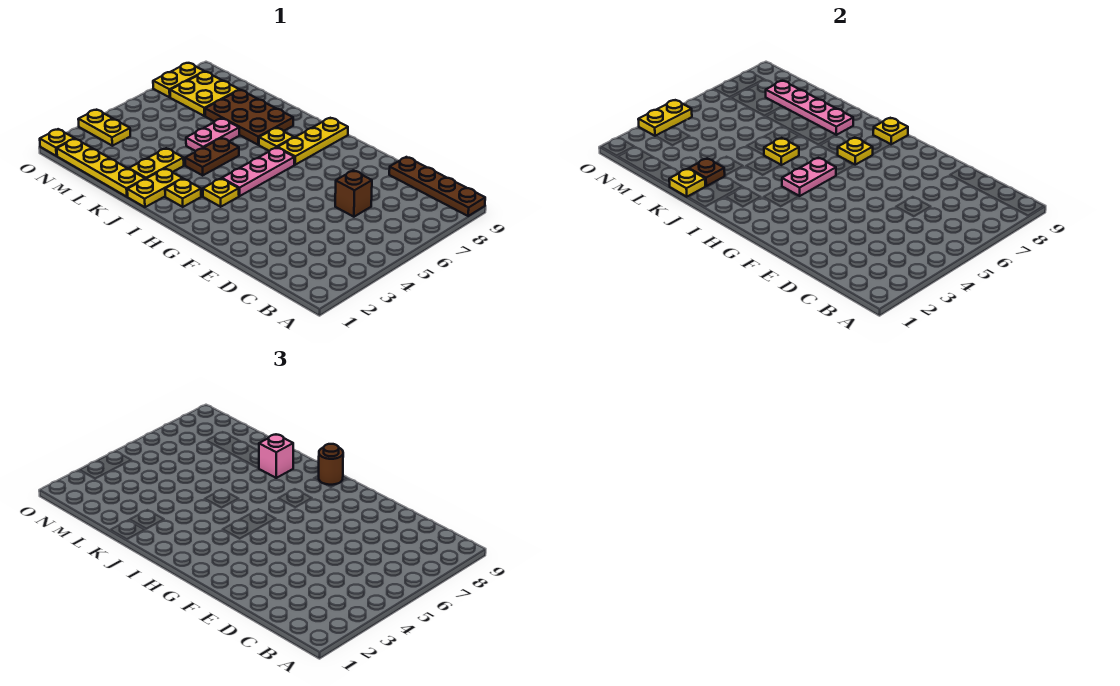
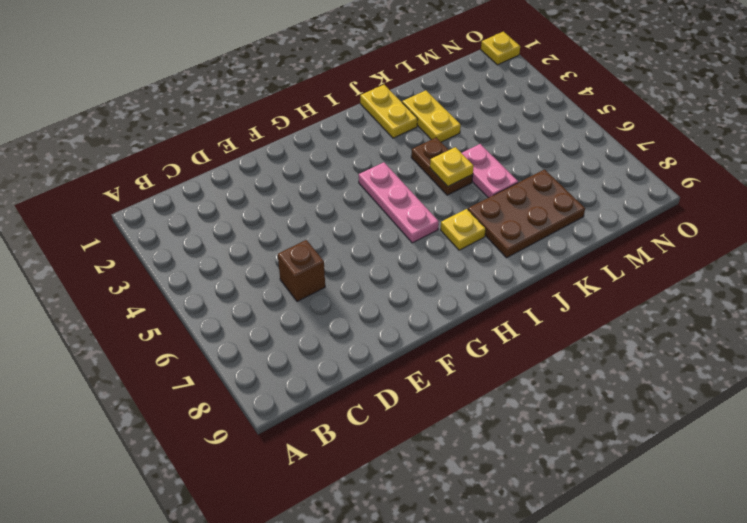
none -> brown 1x4 plate [389,157,485,216]
none -> yellow 1x1 plate [203,179,239,207]
none -> yellow 1x3 plate [278,118,348,165]

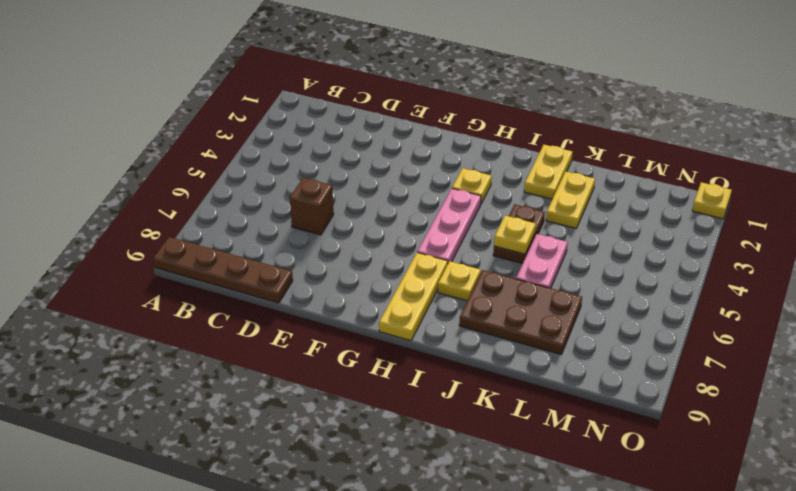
none -> yellow 1x1 plate [165,179,201,207]
none -> yellow 1x4 plate [57,139,145,197]
none -> yellow 2x2 plate [170,72,239,116]

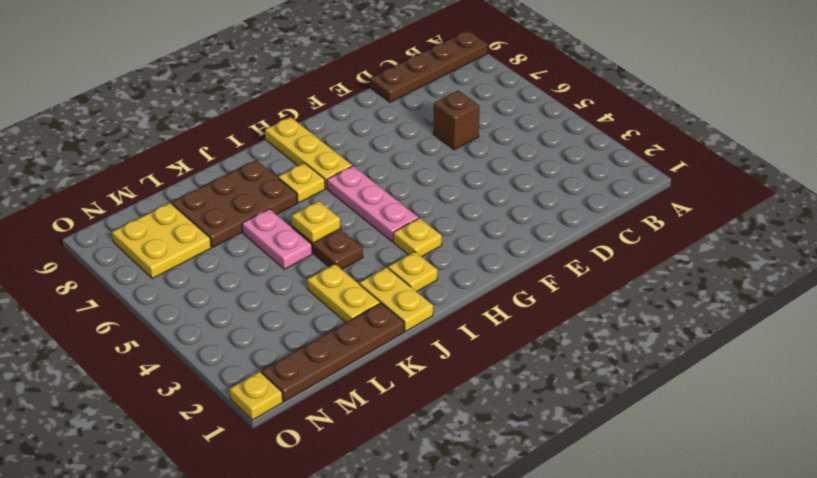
brown 1x4 plate [261,303,404,401] -> yellow 1x4 plate [57,139,145,197]
none -> yellow 1x2 plate [78,110,130,146]
none -> yellow 1x2 plate [153,63,205,97]
none -> pink 1x2 plate [782,158,836,196]

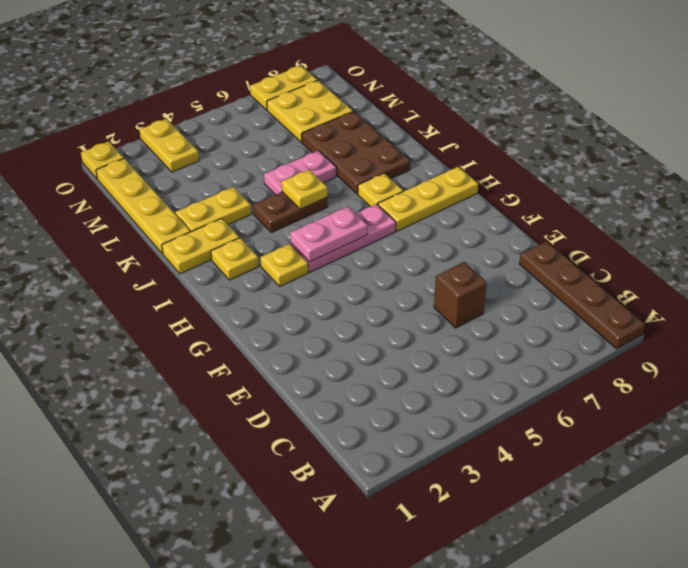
none -> yellow 1x1 plate [838,138,873,165]
none -> yellow 1x1 plate [873,118,908,144]
none -> pink 1x4 plate [766,81,853,135]

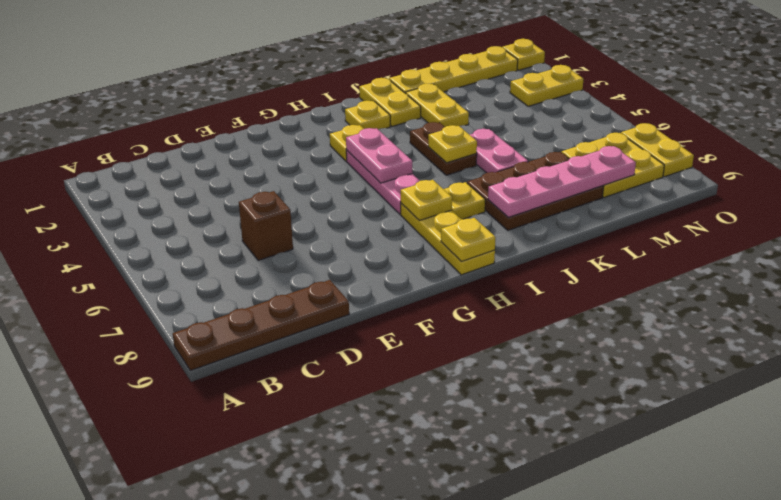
none -> yellow 1x1 plate [669,169,705,197]
none -> brown 1x1 plate [689,158,725,186]
none -> yellow 1x2 plate [638,100,692,136]

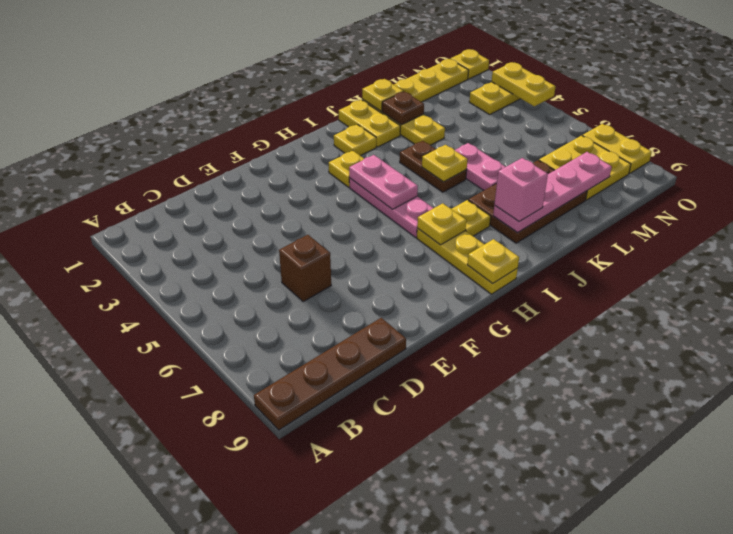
none -> brown 1x1 round brick [319,444,343,485]

